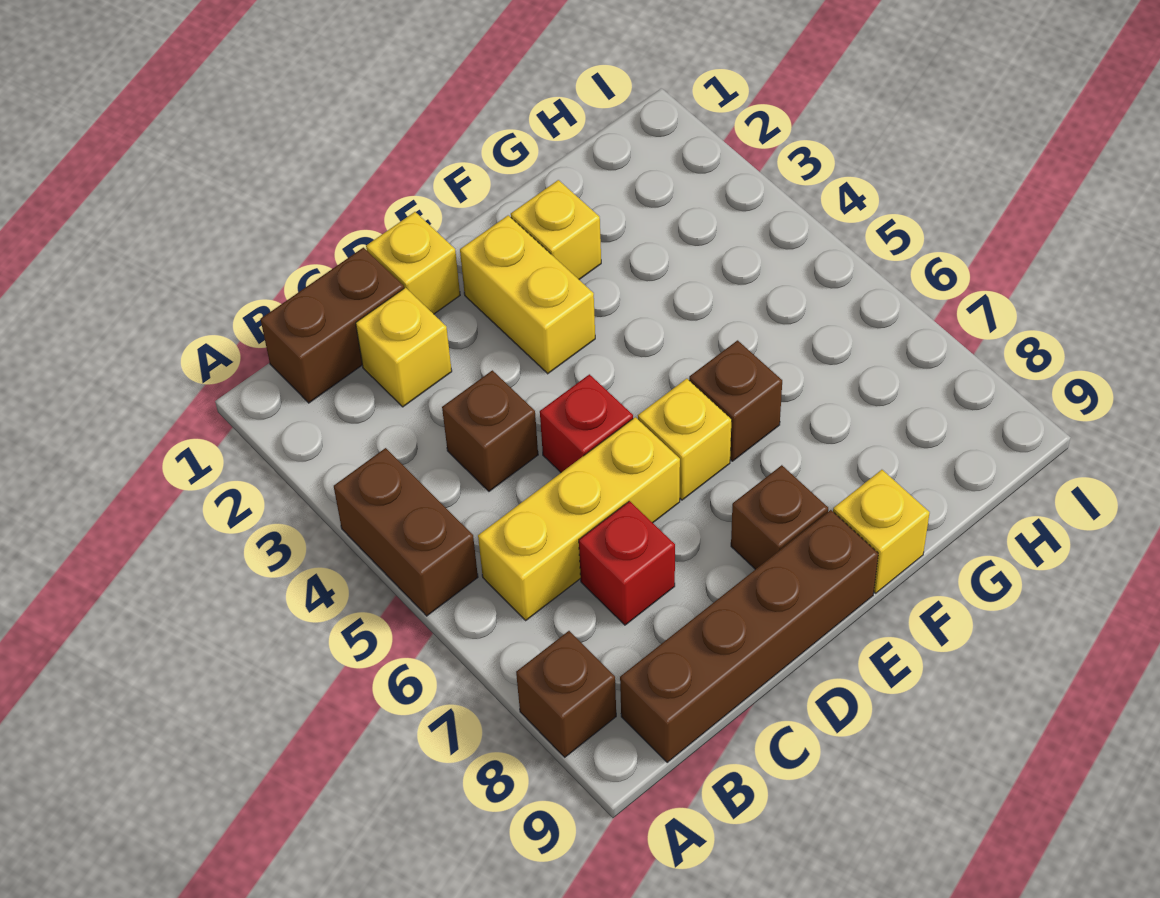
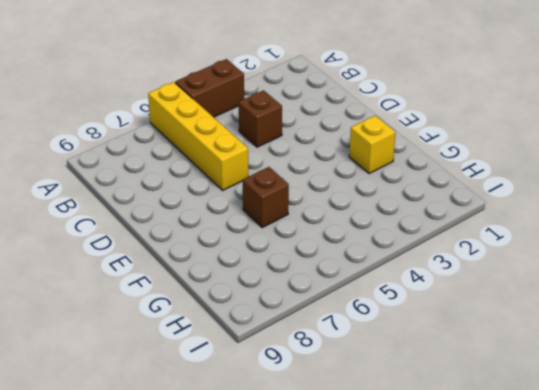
yellow 1x4 brick [148,82,248,190] -> yellow 1x3 brick [478,417,680,620]
none -> brown 1x1 brick [516,631,616,757]
none -> brown 1x2 brick [261,248,404,403]
none -> brown 1x4 brick [620,510,878,763]

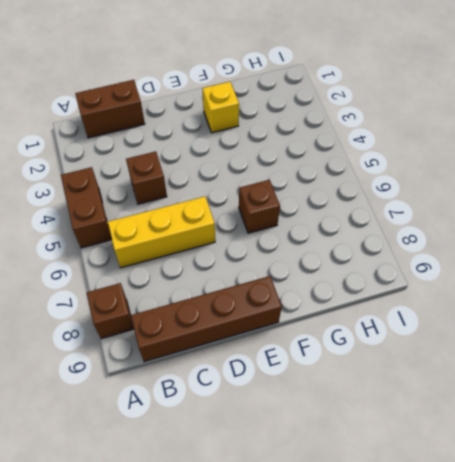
none -> yellow 1x1 brick [356,288,452,407]
none -> red 1x1 brick [579,501,675,625]
none -> yellow 1x1 brick [366,212,460,314]

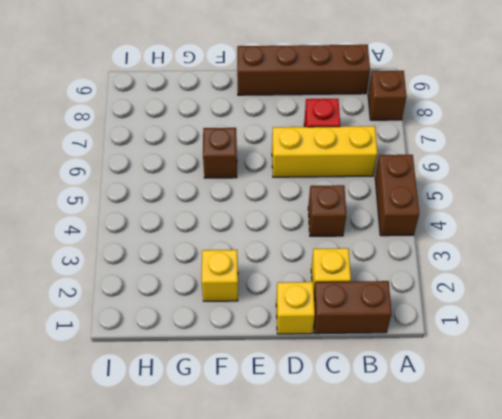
none -> red 1x1 brick [540,374,633,473]
none -> yellow 1x2 brick [460,215,595,374]
none -> yellow 1x1 brick [638,379,732,500]

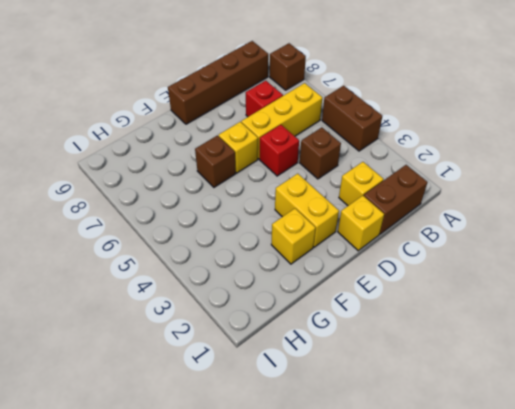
none -> brown 1x1 brick [731,465,828,569]
none -> yellow 1x1 brick [833,470,930,593]

